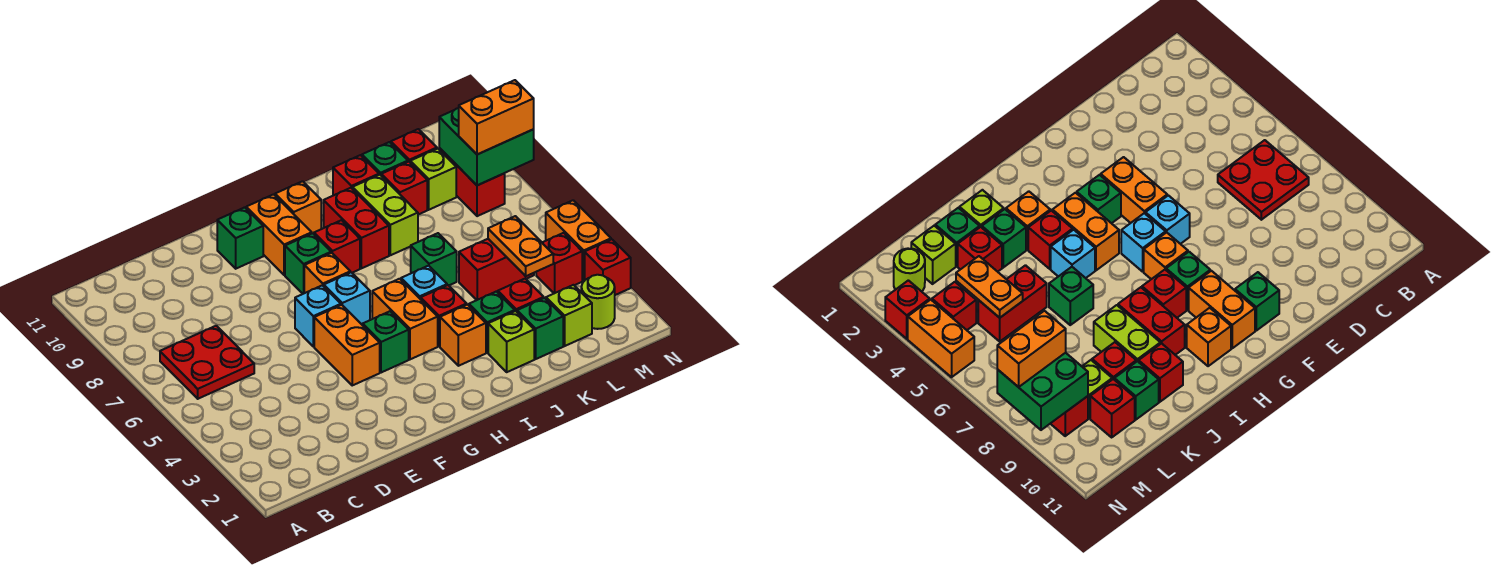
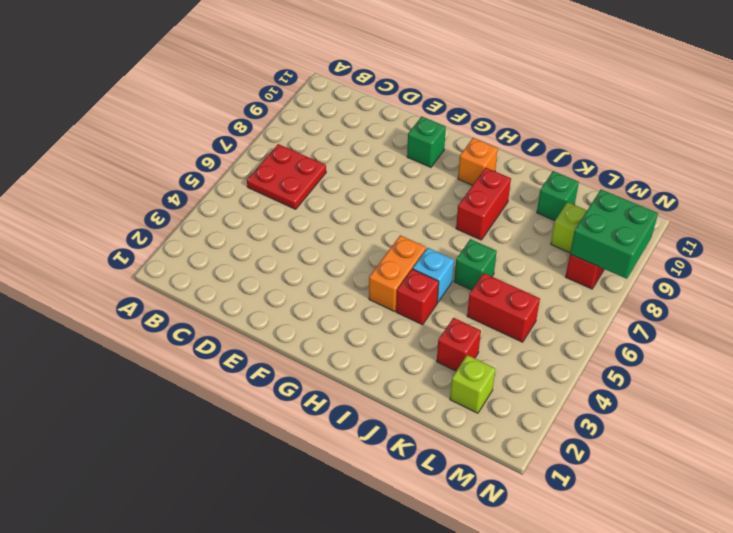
none -> orange 1x2 brick [314,305,380,385]
none -> cyan 1x1 brick [295,285,341,347]
none -> green 1x1 brick [363,311,409,373]
none -> cyan 1x1 brick [324,272,370,325]

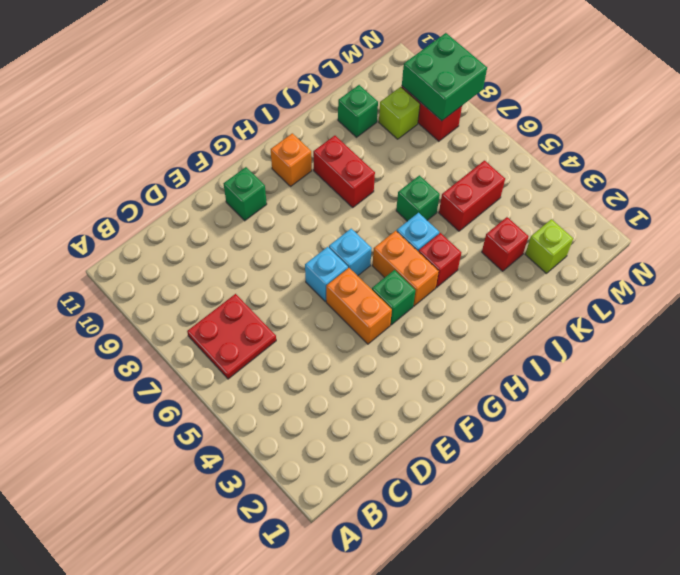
none -> orange 1x1 brick [304,253,350,293]
none -> green 1x1 brick [285,233,331,294]
none -> orange 1x2 brick [246,194,312,275]
none -> red 1x1 brick [314,220,360,273]

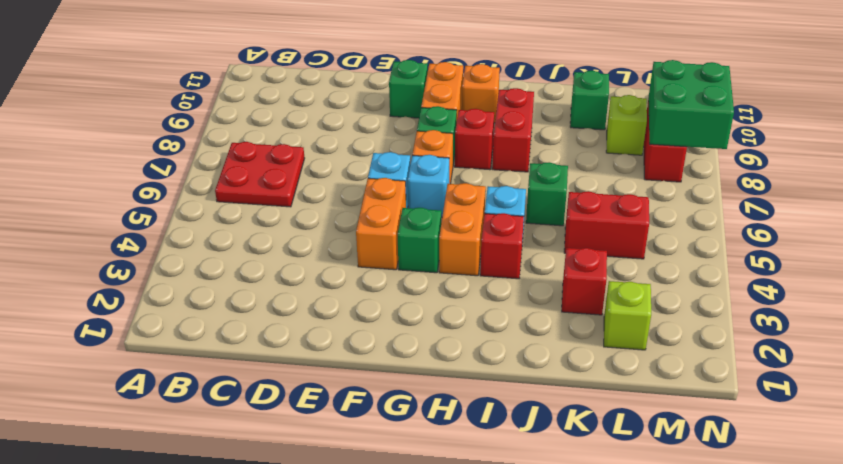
none -> orange 1x1 brick [440,305,486,366]
none -> lime 1x1 brick [488,311,534,372]
none -> green 1x1 brick [469,291,515,353]
none -> lime 1x2 brick [352,175,418,255]

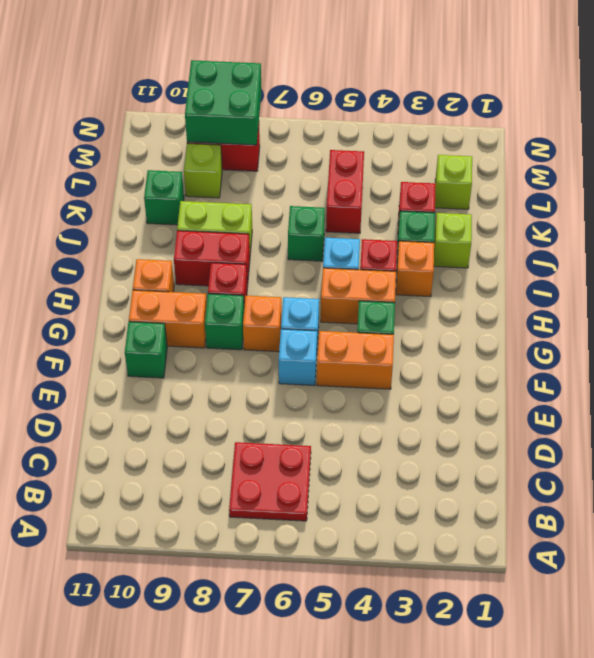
none -> red 1x1 brick [333,155,379,196]
none -> green 1x1 brick [517,298,563,359]
none -> red 1x1 brick [381,162,427,215]
none -> red 1x1 brick [391,129,437,162]

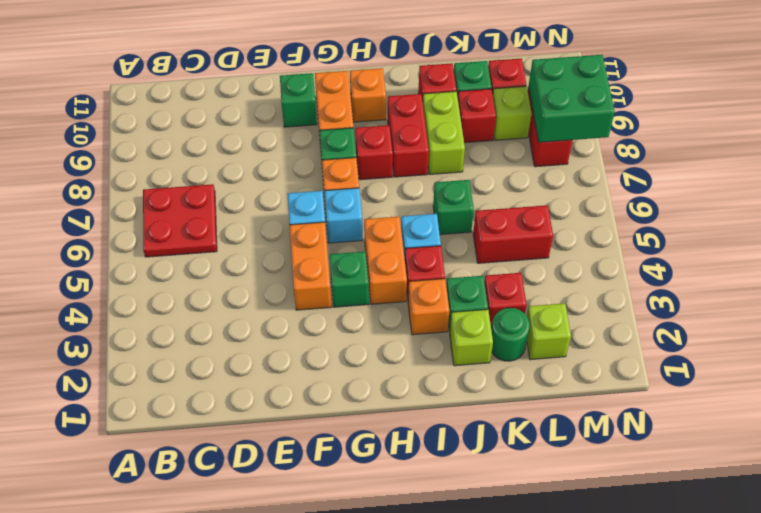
green 1x1 round brick [491,308,530,361] -> green 1x1 brick [517,298,563,359]
none -> lime 1x1 round brick [581,275,615,329]
none -> red 1x1 brick [536,233,582,293]
none -> red 1x1 brick [585,239,631,295]
none -> orange 1x2 brick [546,200,611,281]

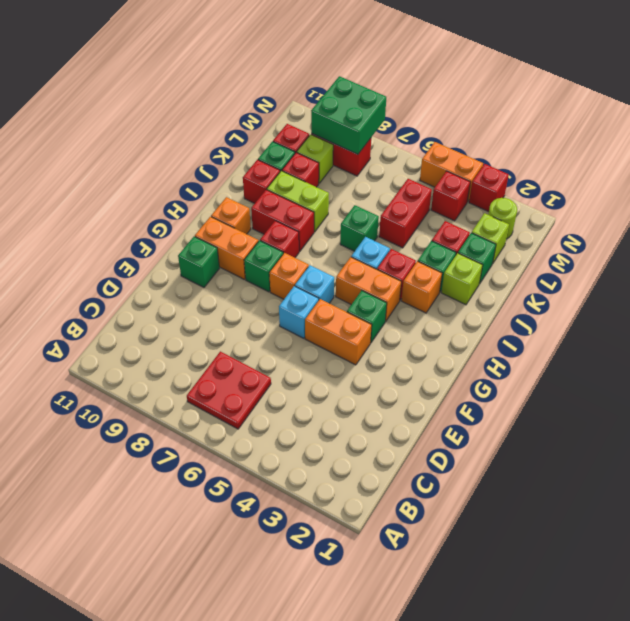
none -> orange 1x2 plate [488,216,553,276]
none -> orange 1x2 brick [459,80,534,155]

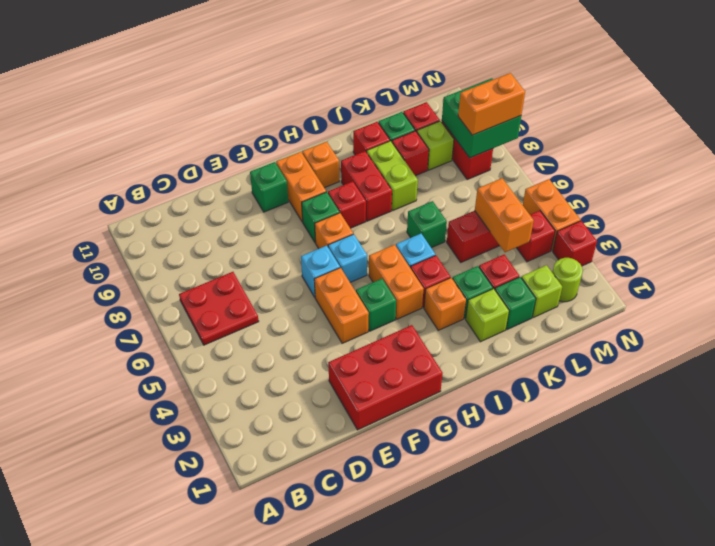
red 2x3 brick [328,325,443,430] -> none
orange 1x2 brick [475,178,534,252] -> orange 1x2 plate [488,216,553,276]

